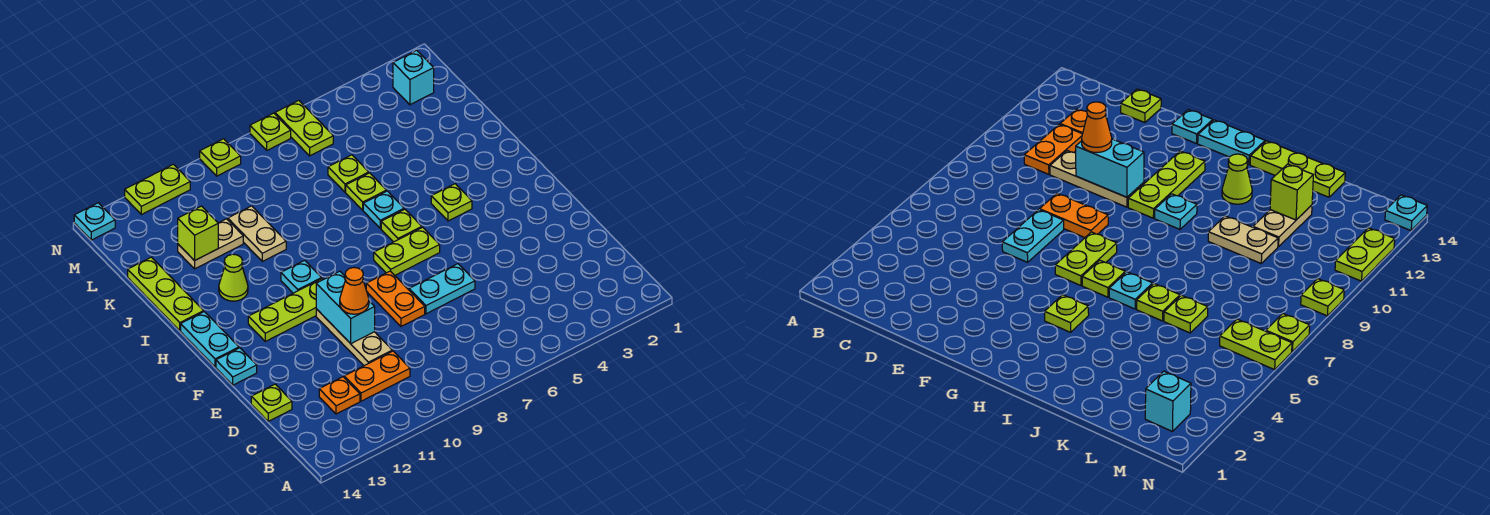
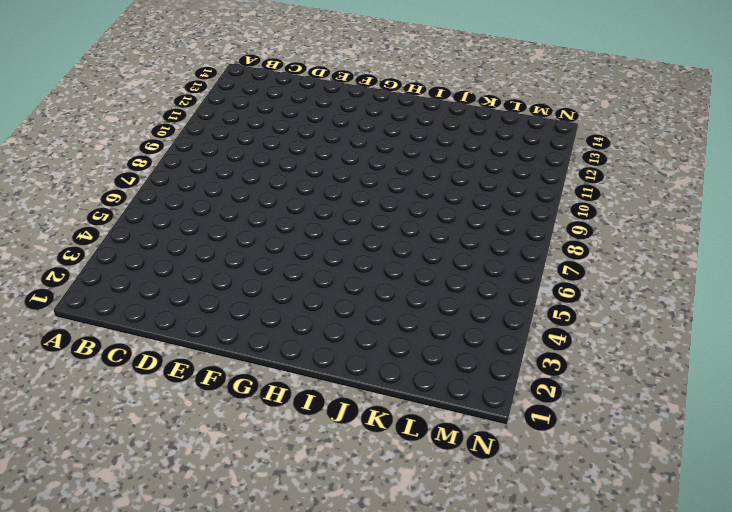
none -> orange 1x2 plate [344,351,410,401]
none -> orange 1x1 plate [319,377,360,414]
none -> tan 1x3 plate [316,309,392,366]

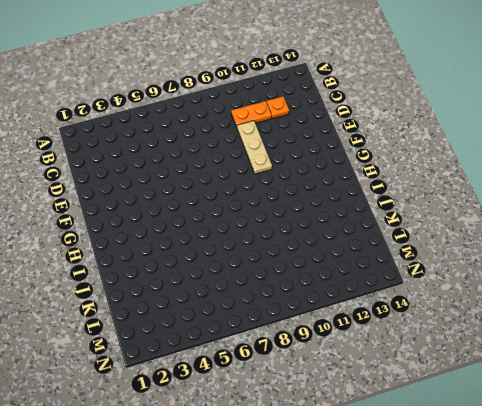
none -> lime 1x1 plate [251,384,292,421]
none -> cyan 1x2 plate [409,264,475,314]
none -> orange 1x2 plate [366,271,425,326]

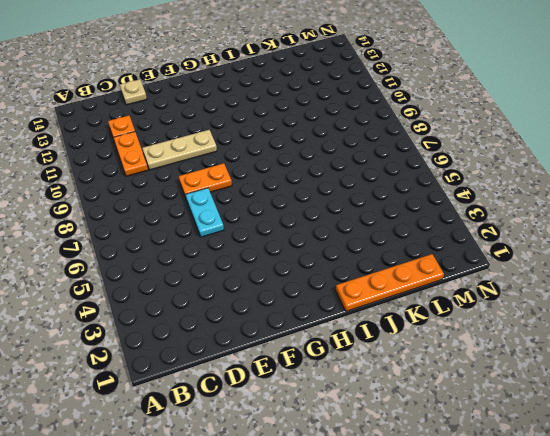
tan 1x1 plate [120,79,147,105] -> lime 1x1 plate [251,384,292,421]
orange 1x4 plate [336,254,444,311] -> none
none -> cyan 1x1 plate [216,348,257,385]
none -> lime 1x2 plate [374,227,440,275]
none -> lime 1x3 plate [248,279,323,341]

